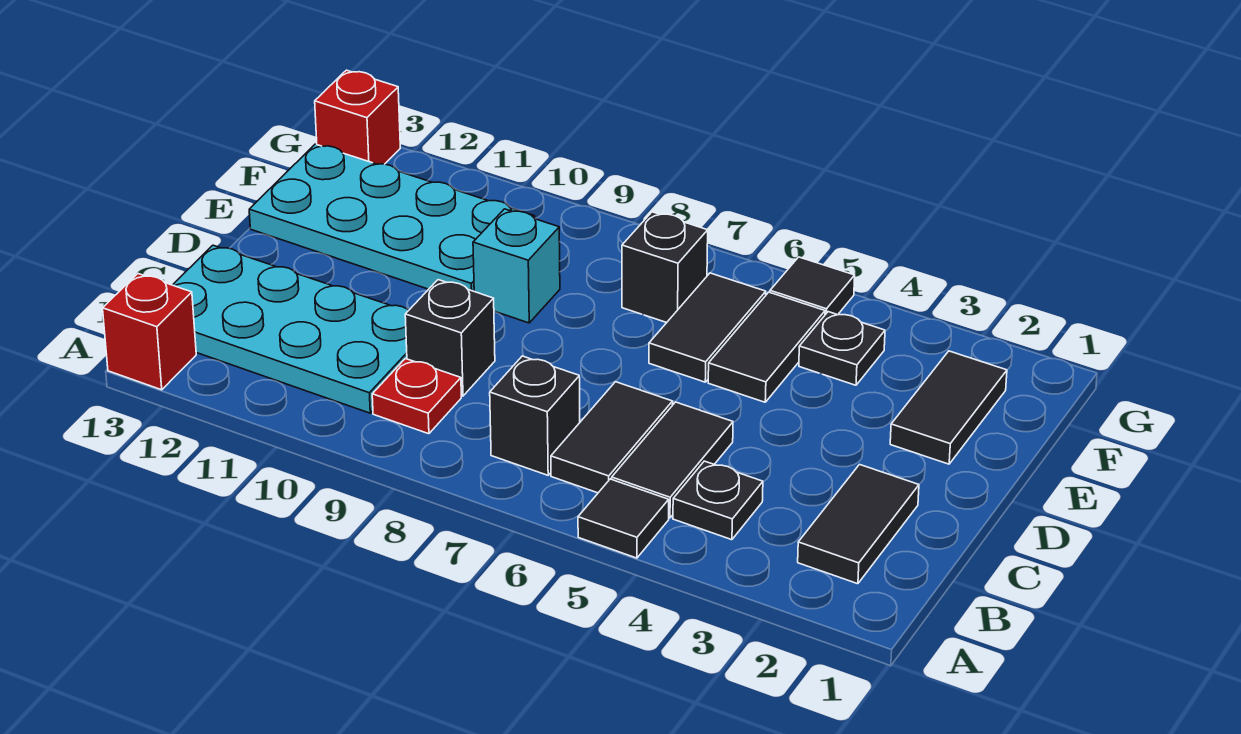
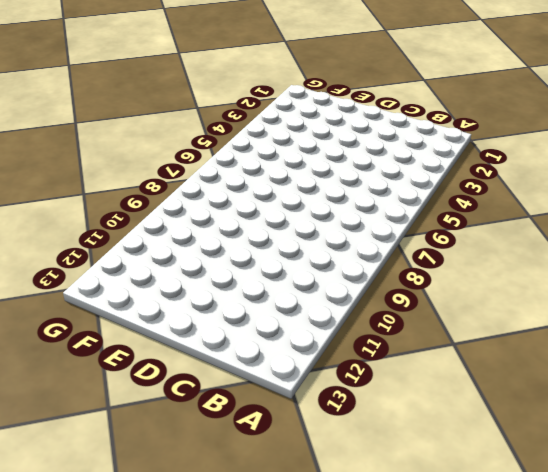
none -> black 1x1 tile [578,479,669,558]
none -> red 1x1 brick [103,274,196,390]
none -> black 1x2 tile [798,465,919,584]

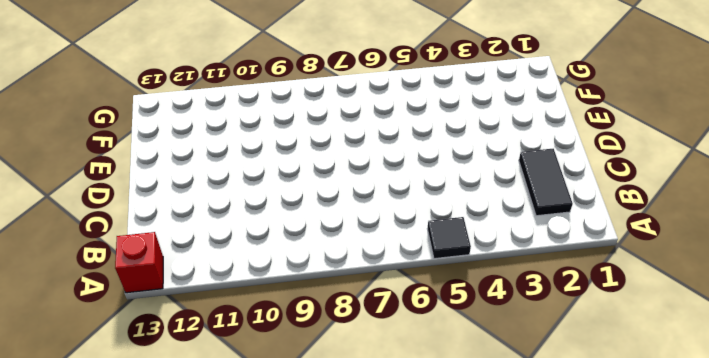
none -> black 1x1 plate [673,461,763,540]
none -> black 1x2 tile [612,402,733,518]
none -> black 1x2 tile [551,382,673,493]

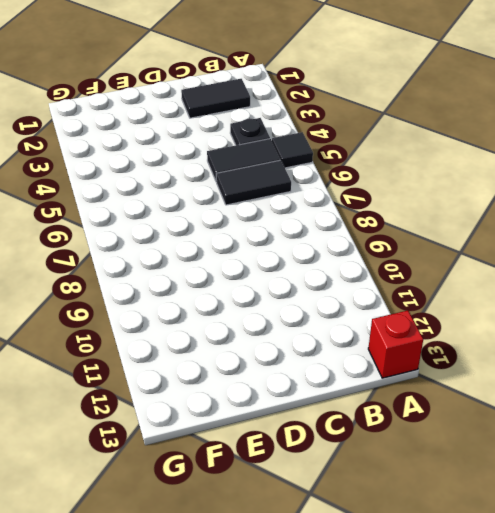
none -> black 1x1 brick [490,356,580,475]
none -> red 1x1 plate [372,359,461,434]
none -> cyan 2x4 plate [173,245,409,413]

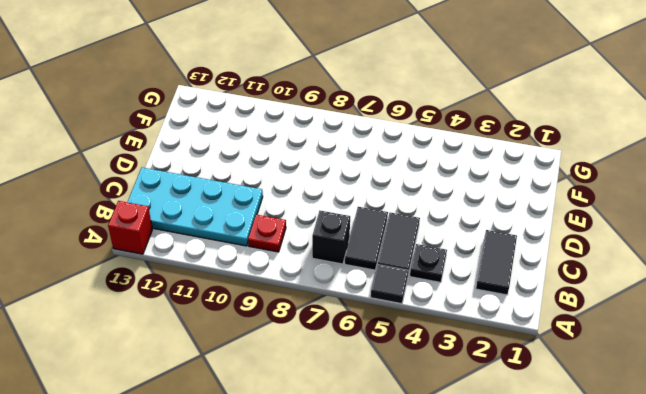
none -> black 1x1 brick [405,280,495,396]
none -> black 1x2 tile [890,351,1007,464]
none -> black 1x2 tile [708,292,825,402]

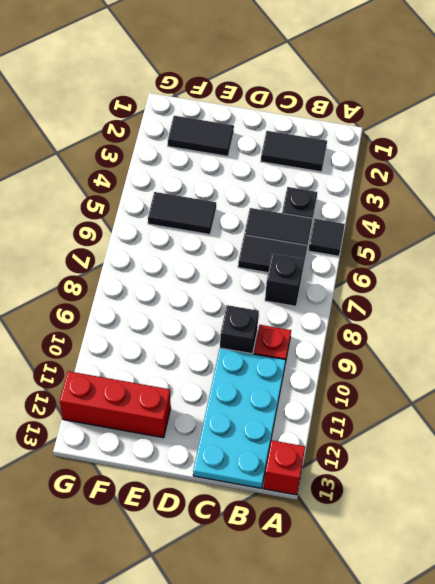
red 1x3 brick [60,371,171,438] -> cyan 2x4 plate [249,144,535,291]
none -> black 1x2 tile [649,273,766,382]
none -> cyan 1x1 brick [473,209,560,323]
none -> black 1x1 plate [799,312,885,385]

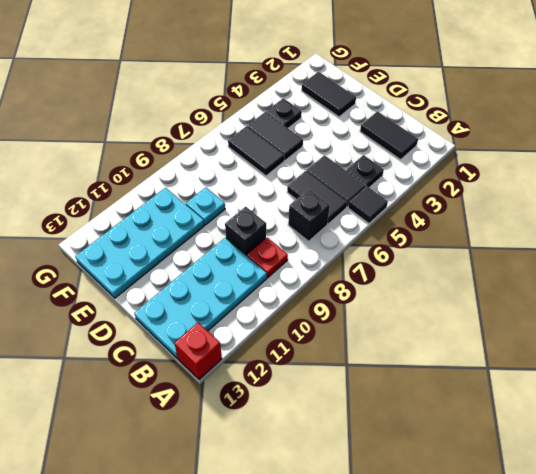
cyan 1x1 plate [186,188,225,225] -> cyan 1x1 brick [473,209,560,323]
none -> black 1x1 brick [622,212,708,323]
none -> black 1x1 tile [770,257,855,315]
none -> red 1x1 brick [315,70,400,164]

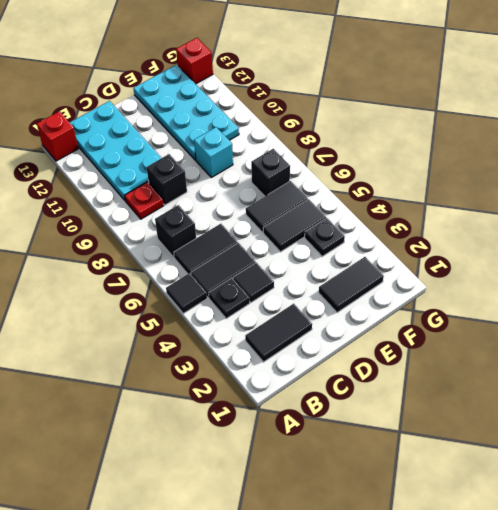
black 1x1 tile [233,263,274,302] -> black 1x1 tile moved to [770,257,855,315]

